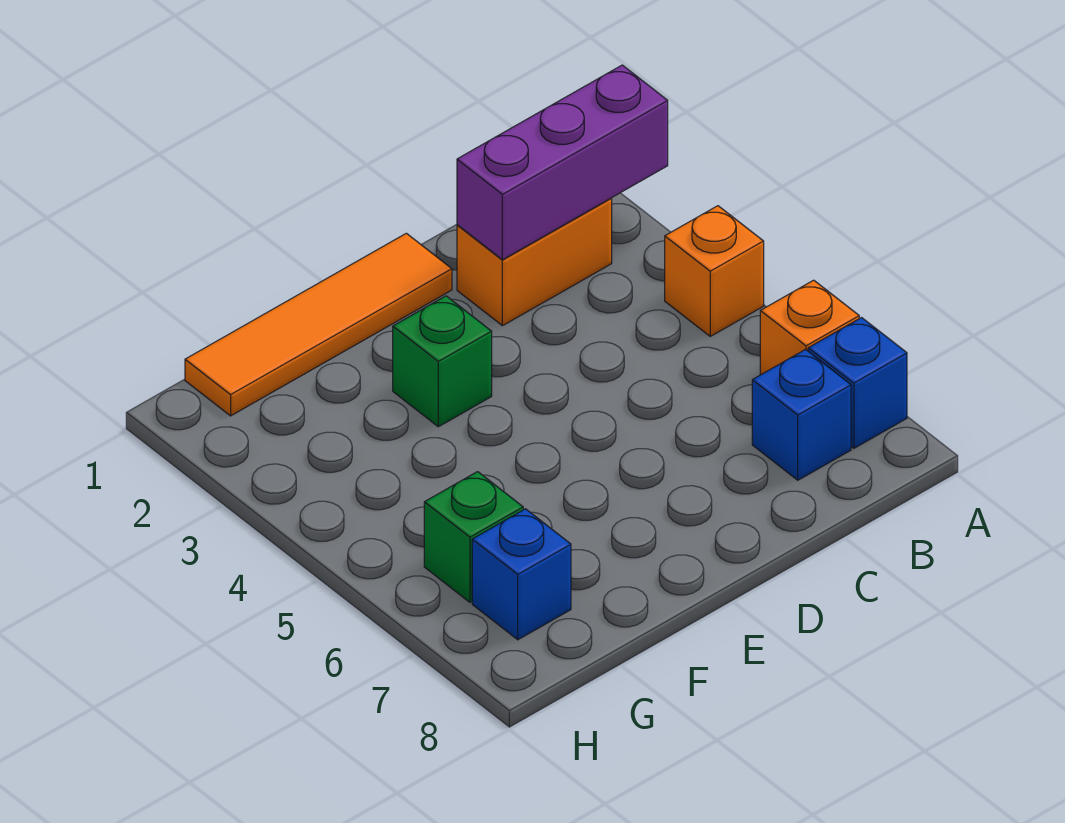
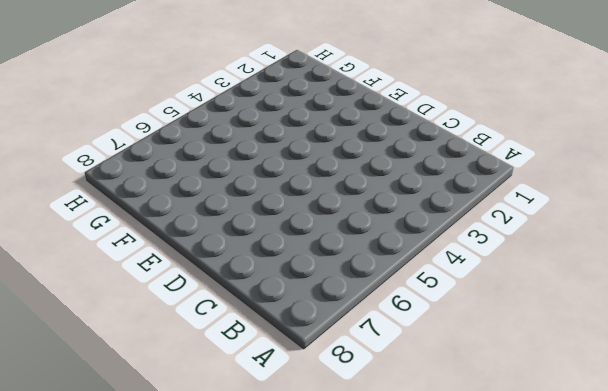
none -> orange 1x1 brick [665,206,764,336]
none -> orange 1x1 brick [760,280,859,375]

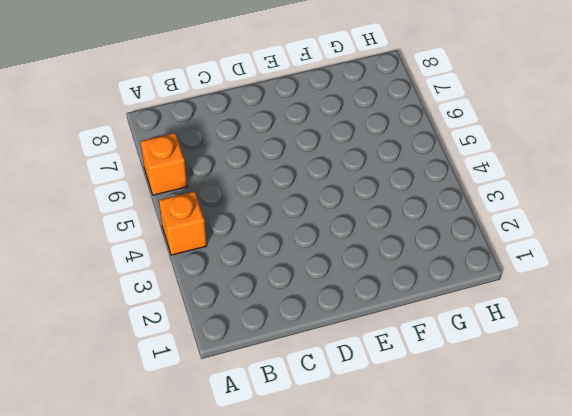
none -> blue 1x1 brick [808,318,907,448]
none -> orange 1x2 brick [457,198,612,326]

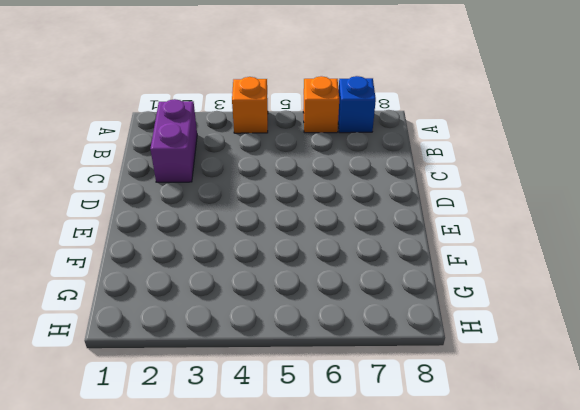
purple 1x2 brick [150,99,197,182] -> orange 1x2 brick [457,198,612,326]
none -> blue 1x1 brick [752,350,851,480]
none -> orange 1x4 tile [185,233,452,416]

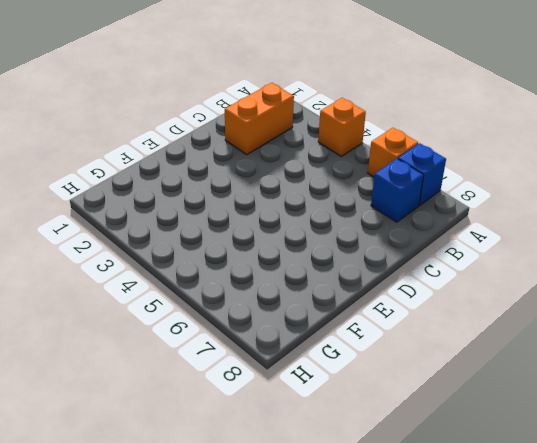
none -> orange 1x4 tile [185,233,452,416]
none -> green 1x1 brick [393,296,492,427]

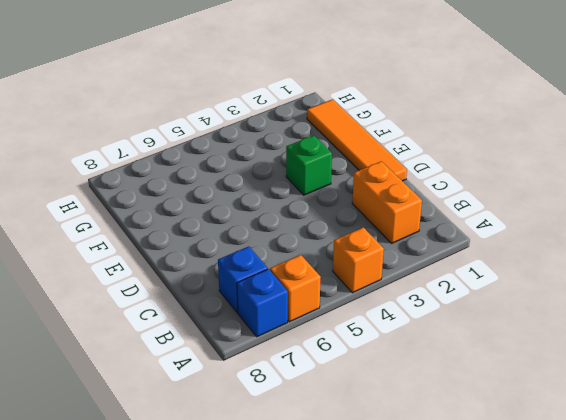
none -> green 1x1 brick [424,472,523,602]
none -> blue 1x1 brick [472,509,571,640]

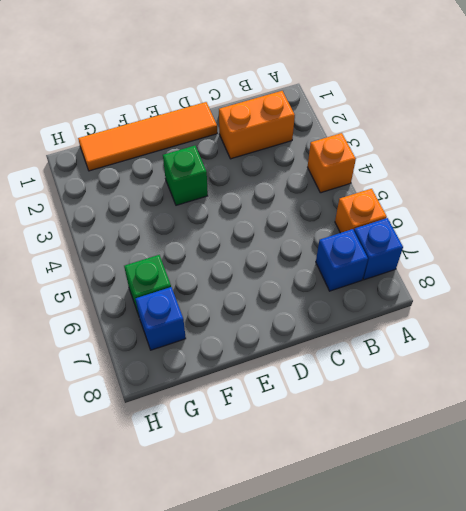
none -> purple 1x3 brick [457,65,668,260]

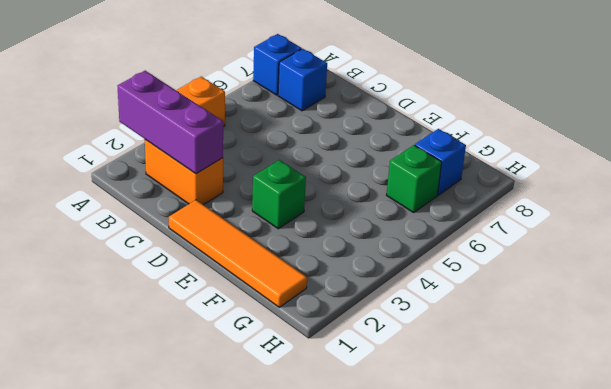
none -> orange 1x1 brick [760,280,859,375]

